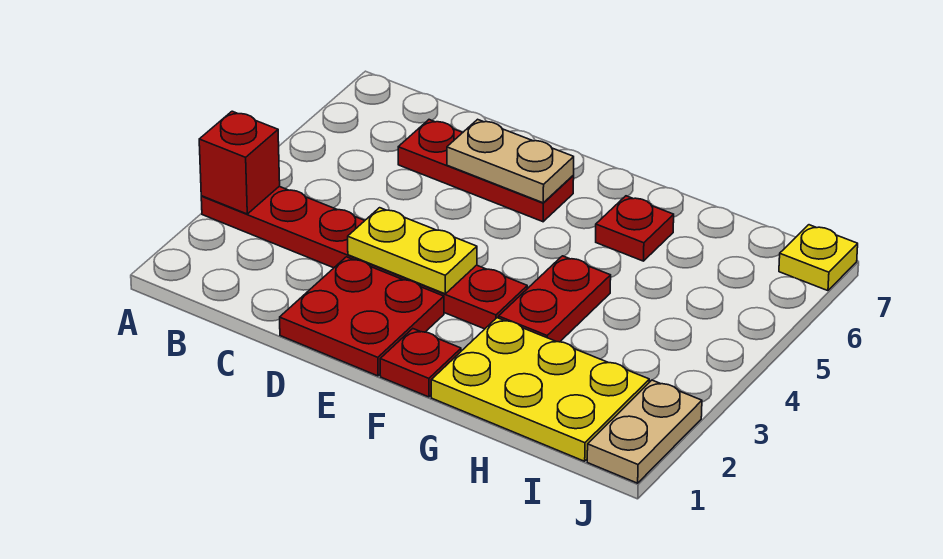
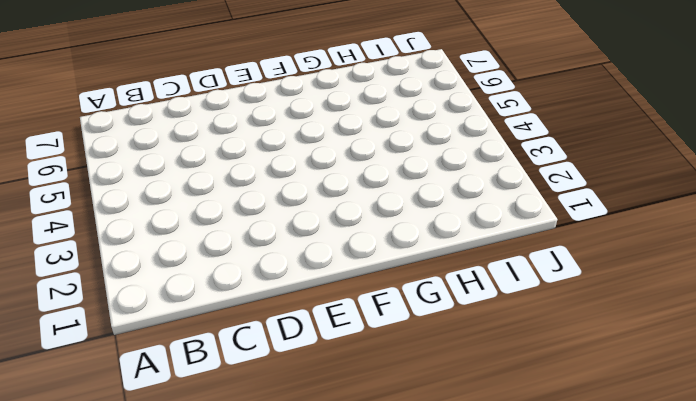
none -> red 1x6 plate [201,186,527,329]
none -> red 1x3 plate [398,120,574,222]
none -> red 2x2 plate [280,257,444,376]

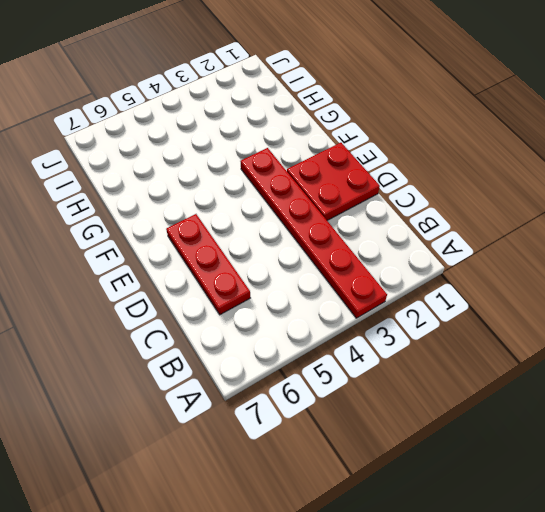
none -> red 1x1 plate [380,329,461,397]
none -> yellow 2x3 plate [431,318,649,461]
none -> red 1x2 plate [499,256,611,342]

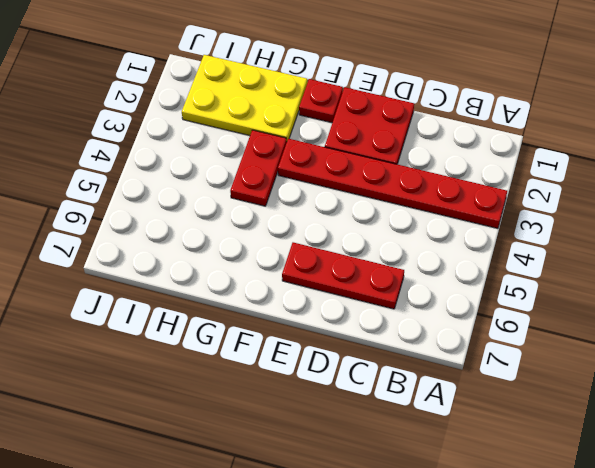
none -> red 1x1 plate [596,196,674,261]
none -> tan 1x2 plate [587,380,702,483]
none -> yellow 1x1 plate [779,225,858,291]

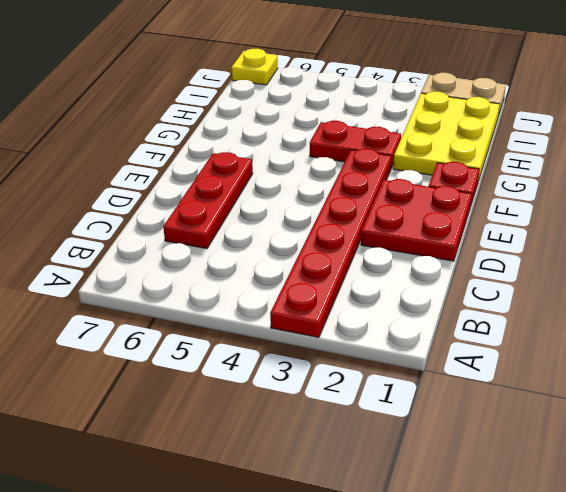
none -> red 1x1 plate [596,196,674,261]
none -> red 1x1 brick [199,111,280,214]
none -> yellow 1x2 plate [348,208,477,294]

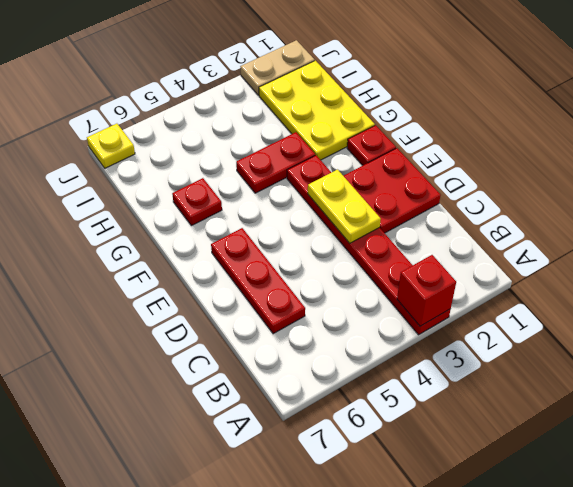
none -> tan 1x2 plate [447,119,574,203]

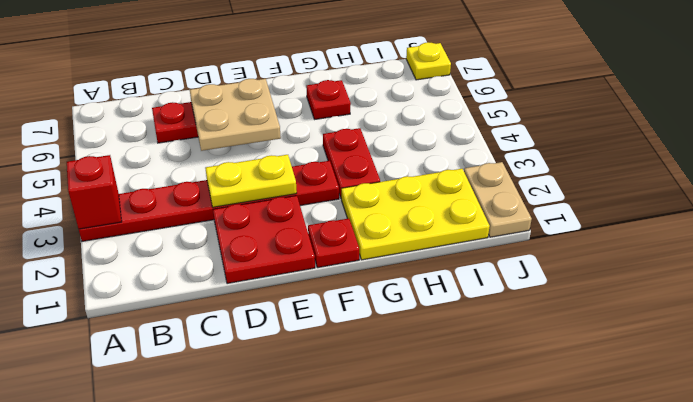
tan 2x2 plate [190,79,281,151] -> tan 1x2 plate [447,119,574,203]

